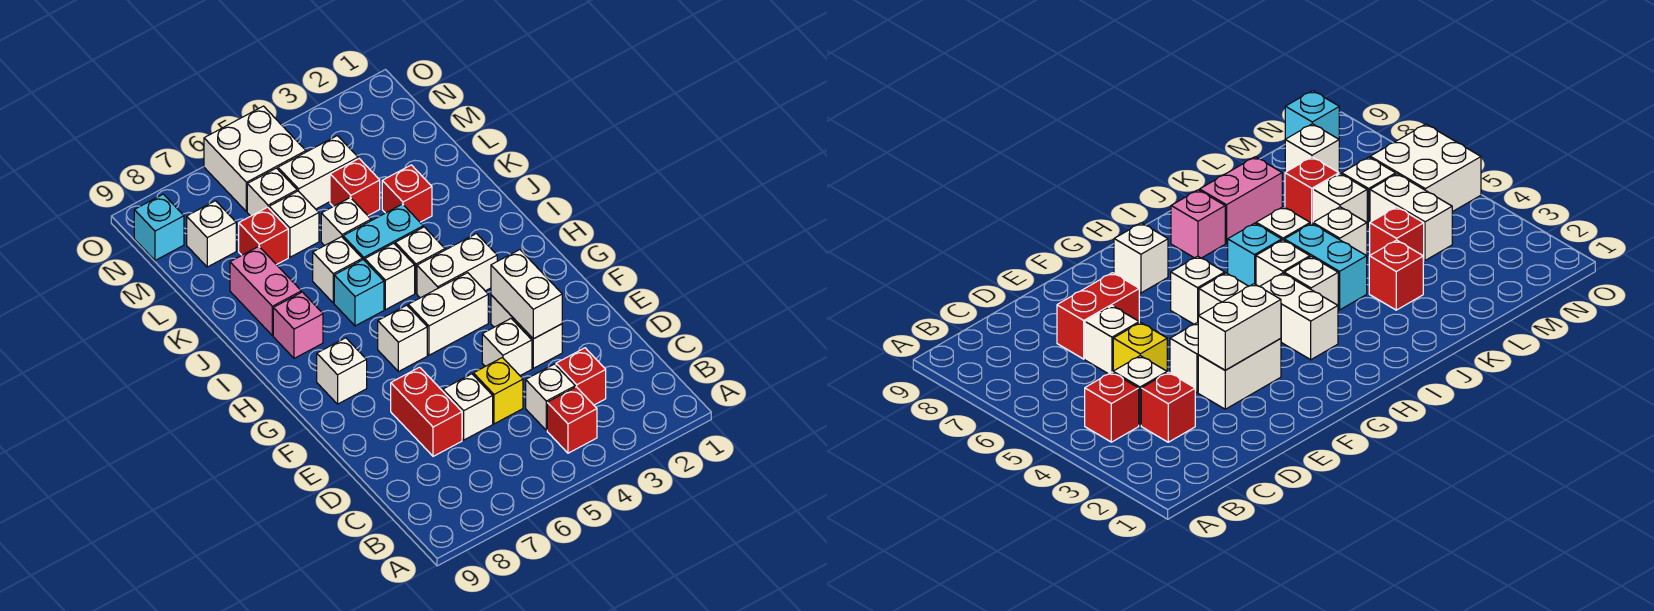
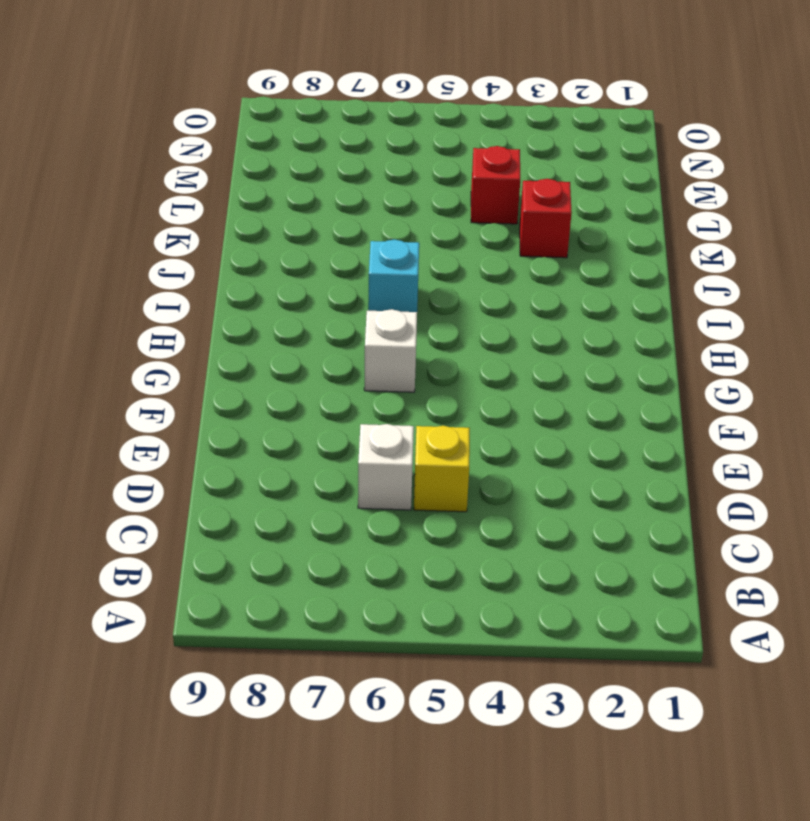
none -> red 1x1 brick [547,387,597,453]
none -> red 1x1 brick [556,348,606,405]
none -> white 1x1 brick [526,364,575,430]
none -> red 1x2 brick [391,367,462,456]

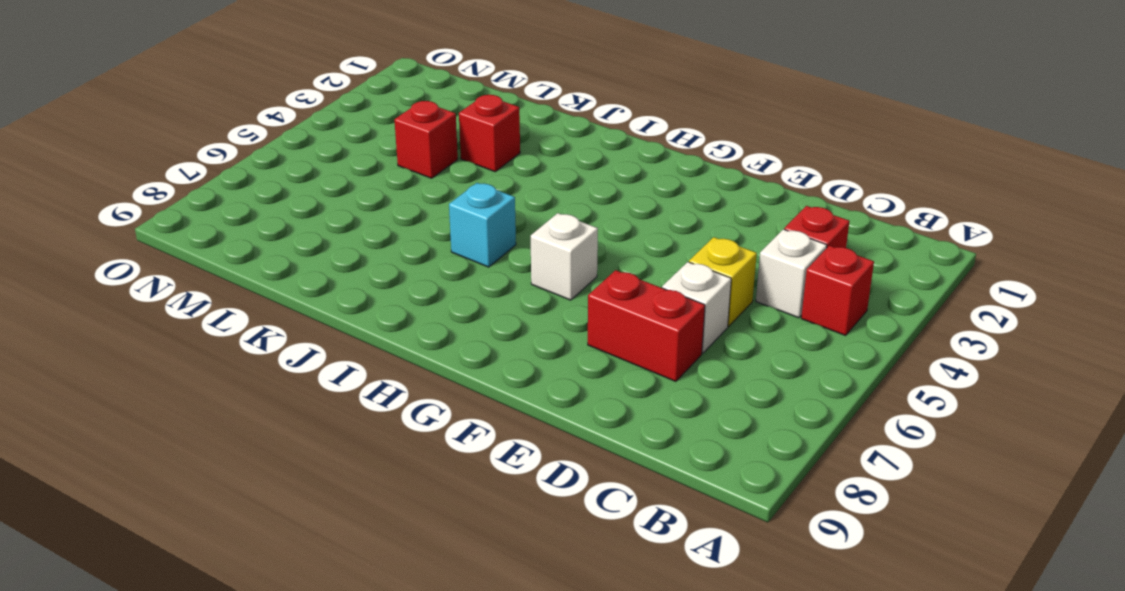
none -> white 1x2 brick [491,295,562,368]
none -> white 1x1 brick [482,319,532,375]
none -> white 1x2 brick [408,273,488,355]
none -> white 1x1 brick [317,338,367,404]

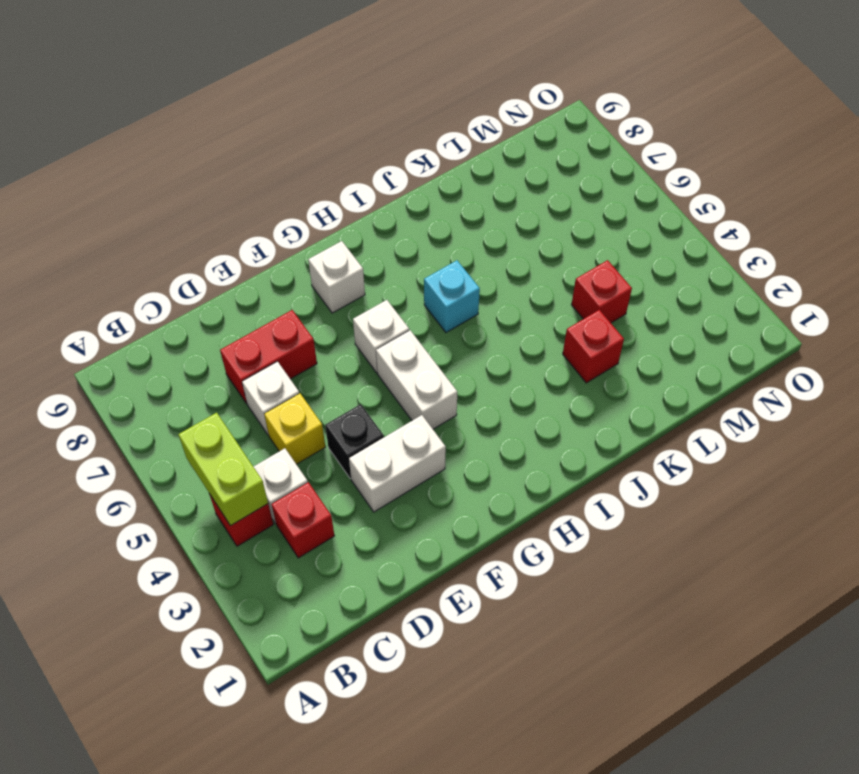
lime 1x2 brick [178,413,268,526] -> none
black 1x1 brick [325,404,384,479] -> white 1x1 brick [482,319,532,375]
none -> white 1x2 brick [417,234,497,298]
none -> white 1x1 brick [395,227,445,293]
none -> white 1x1 brick [365,243,415,310]
none -> pink 1x1 brick [273,292,323,358]

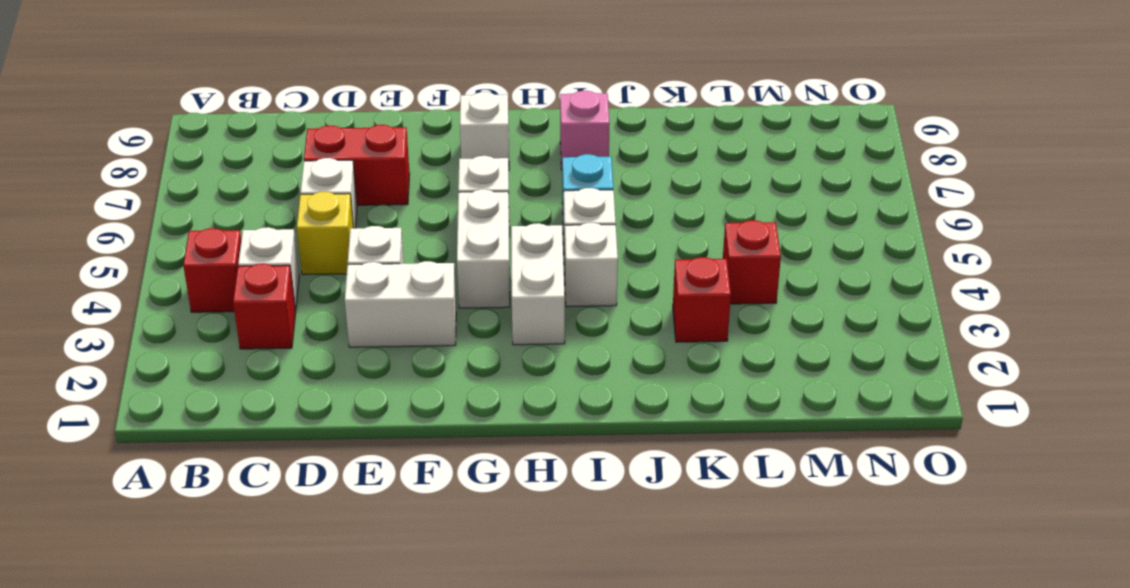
none -> cyan 1x2 brick [343,204,423,261]
none -> white 1x1 brick [313,237,362,303]
none -> pink 1x2 brick [230,247,301,336]
none -> white 1x1 brick [321,198,371,246]

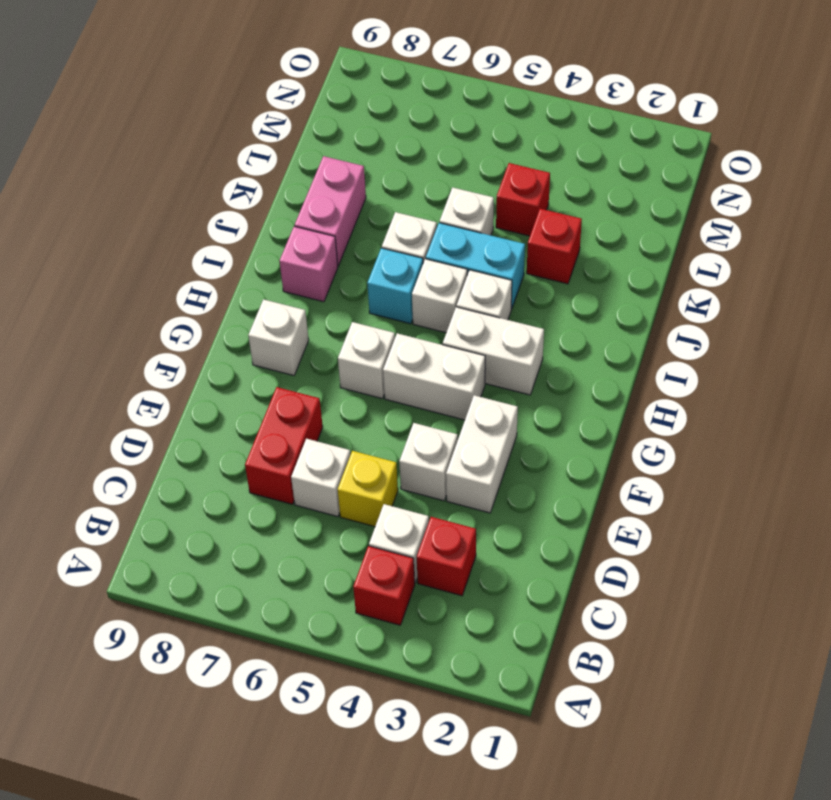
none -> white 1x1 brick [269,191,319,257]
none -> red 1x1 brick [239,207,288,265]
none -> white 1x2 brick [278,136,358,209]
none -> white 1x1 brick [247,168,297,216]

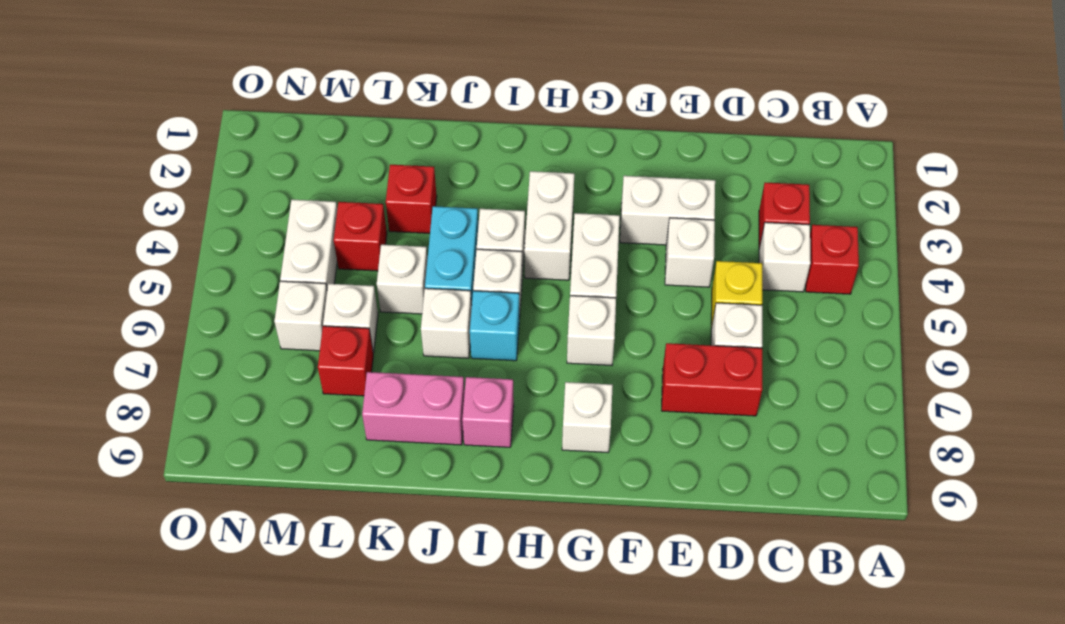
none -> white 1x1 brick [187,201,236,267]
none -> white 2x2 brick [204,106,306,212]
none -> cyan 1x1 brick [134,194,184,260]
none -> white 1x2 brick [491,250,562,339]

